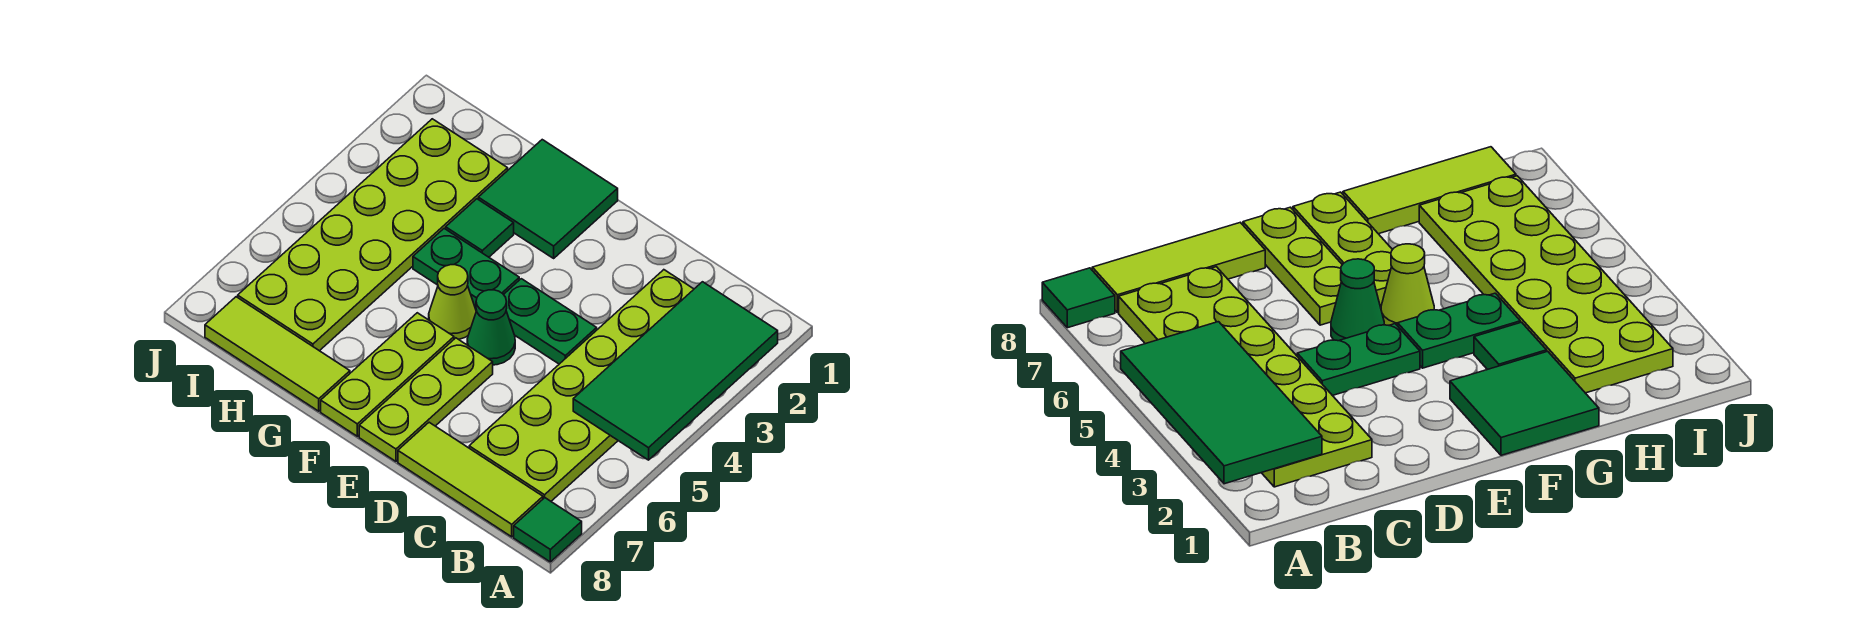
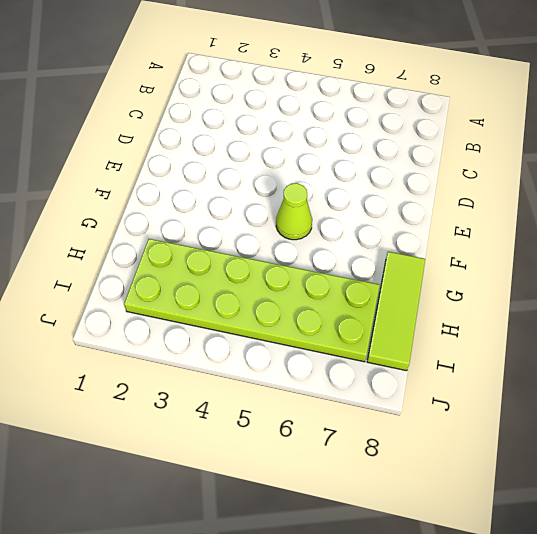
none -> green 1x1 tile [514,498,582,562]
none -> lime 2x6 plate [469,270,694,501]
none -> lime 1x3 tile [398,422,543,537]

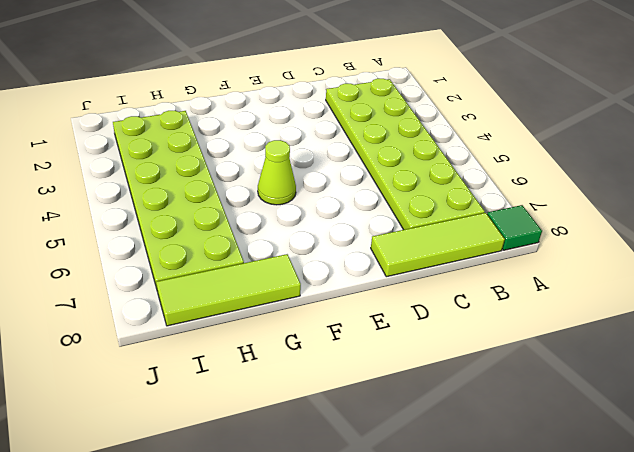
none -> green 1x2 plate [504,279,597,364]
none -> green 1x1 cone [467,290,515,365]
none -> lime 1x3 plate [359,338,493,461]

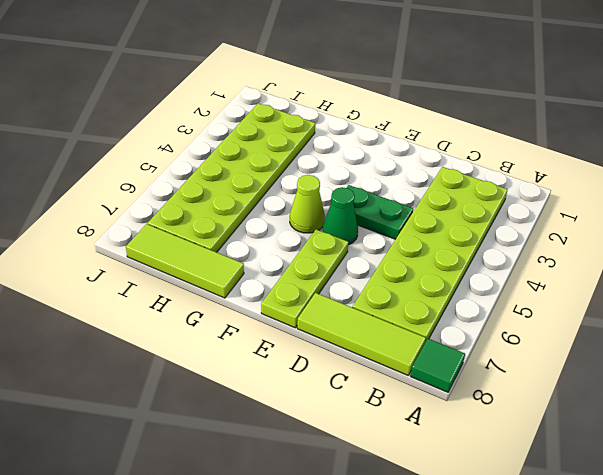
none -> green 2x2 tile [478,140,618,258]
none -> green 1x2 plate [413,229,519,309]
none -> lime 1x3 plate [321,313,454,436]

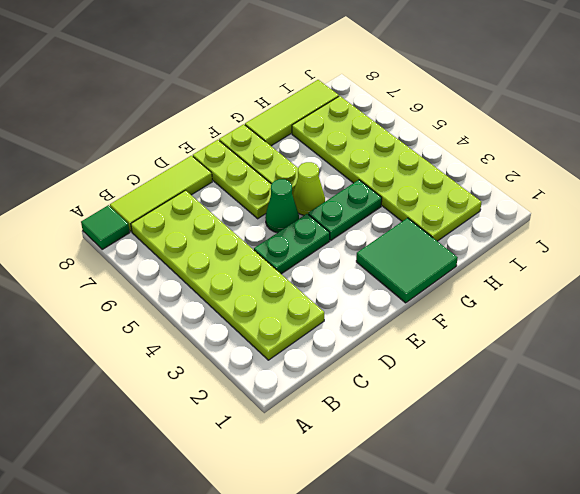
none -> green 1x1 tile [446,199,514,257]
none -> green 2x4 tile [573,282,778,460]

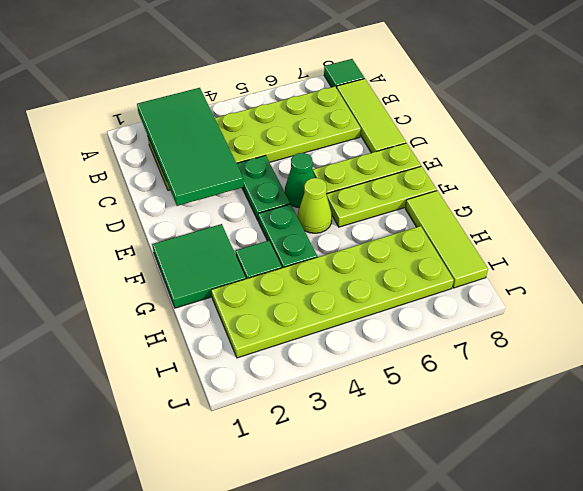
green 2x4 tile [137,88,244,206] -> green 2x4 tile turned to [573,282,778,460]

